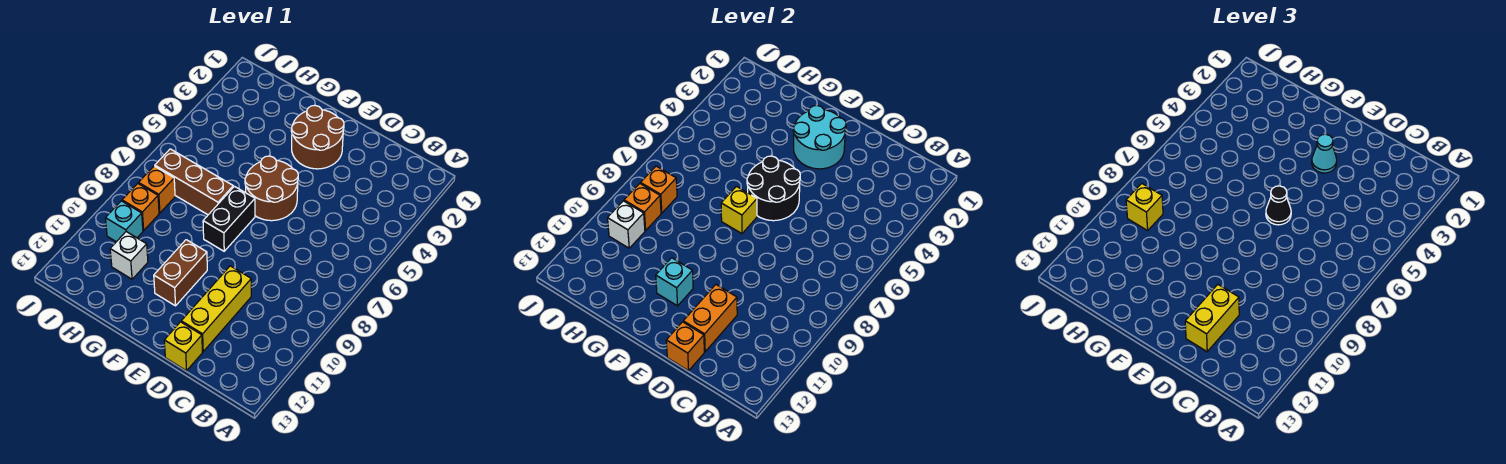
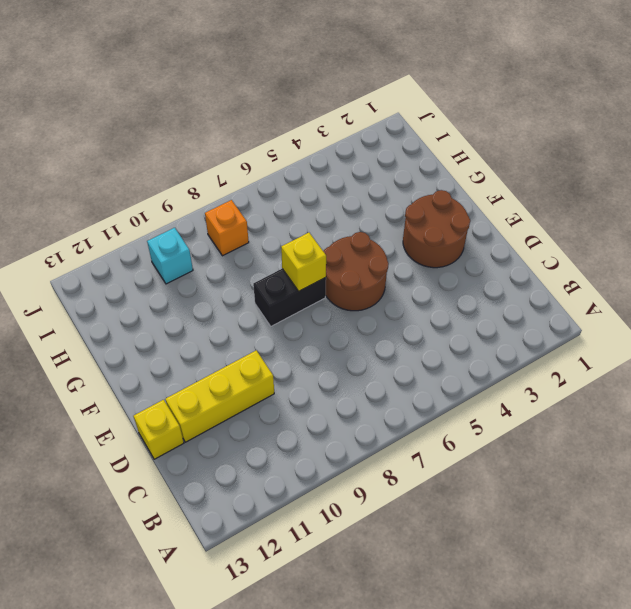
none -> brown 1x2 brick [154,240,207,306]
none -> brown 1x3 brick [155,149,233,215]
none -> white 1x1 brick [110,232,148,279]

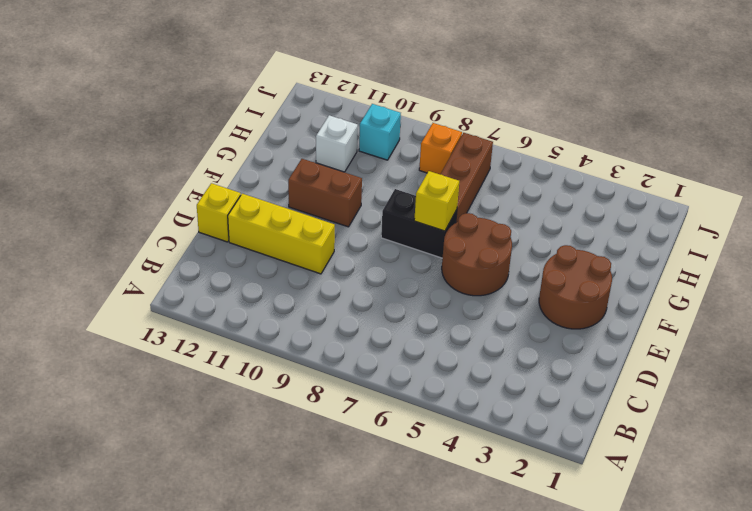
none -> orange 1x1 brick [122,184,159,230]
none -> orange 1x2 brick [683,285,737,352]
none -> orange 1x1 brick [666,322,704,371]

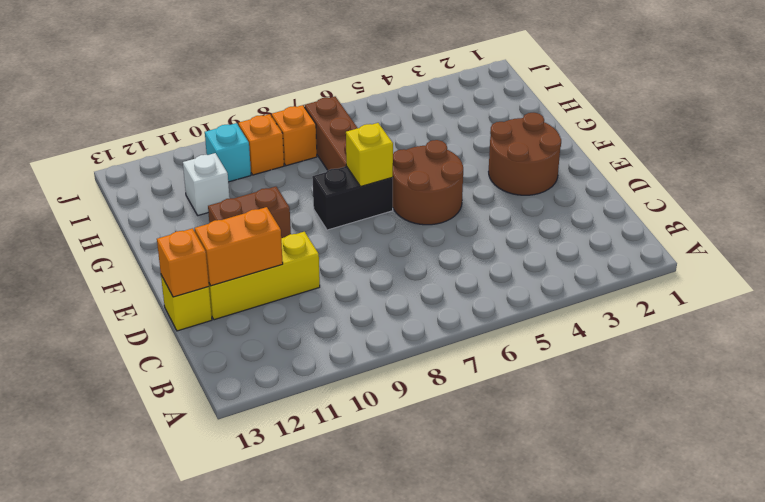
none -> cyan 2x2 round brick [793,105,846,169]
none -> black 2x2 round brick [747,156,800,221]
none -> cyan 1x1 brick [656,258,693,306]

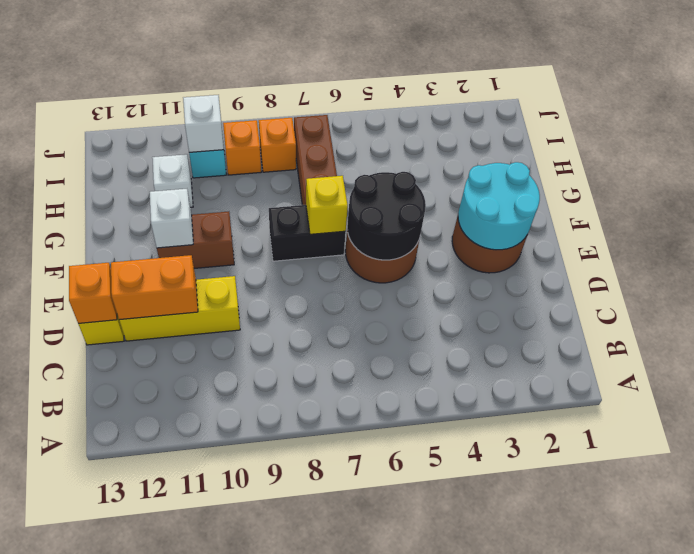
white 1x1 brick [150,189,193,248] -> cyan 1x1 brick [656,258,693,306]
none -> orange 1x1 brick [641,166,677,213]
none -> orange 1x1 brick [624,184,661,230]
none -> yellow 1x2 brick [1185,285,1239,352]

